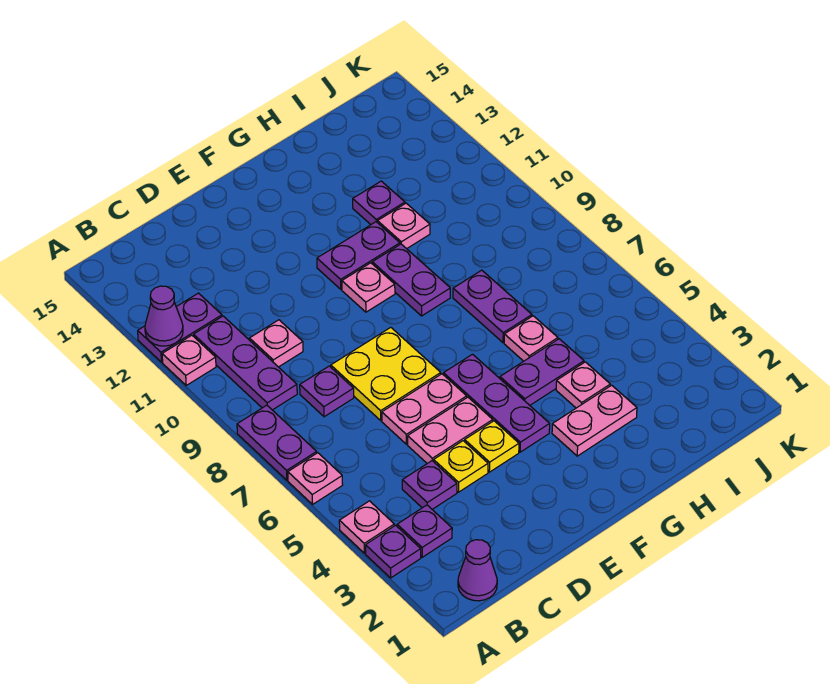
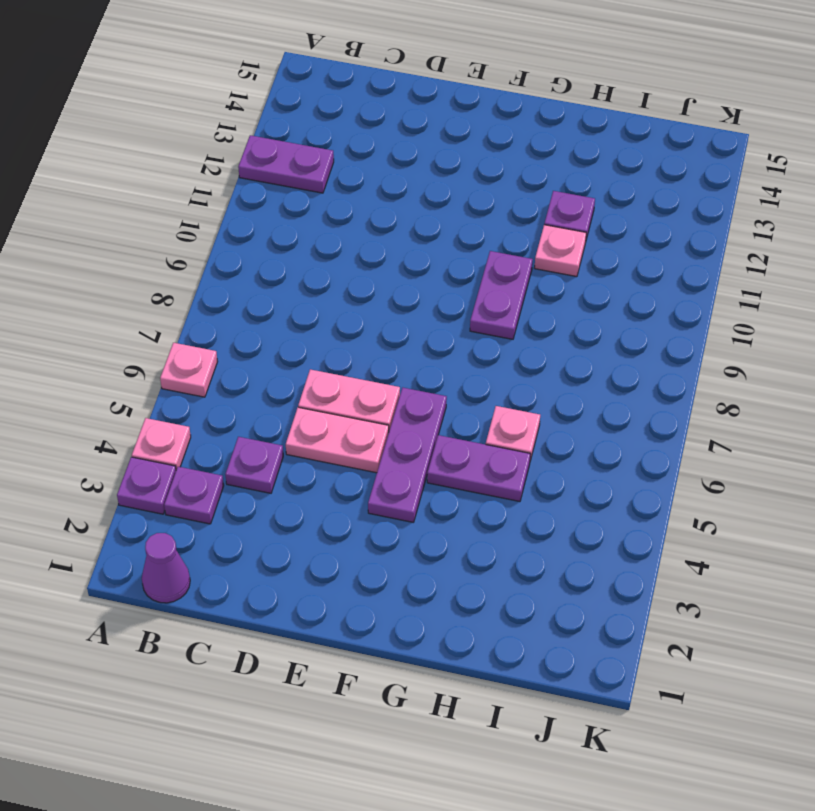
none -> purple 1x2 plate [237,405,317,480]
none -> pink 1x1 plate [162,335,216,385]
none -> purple 1x3 plate [194,316,297,410]

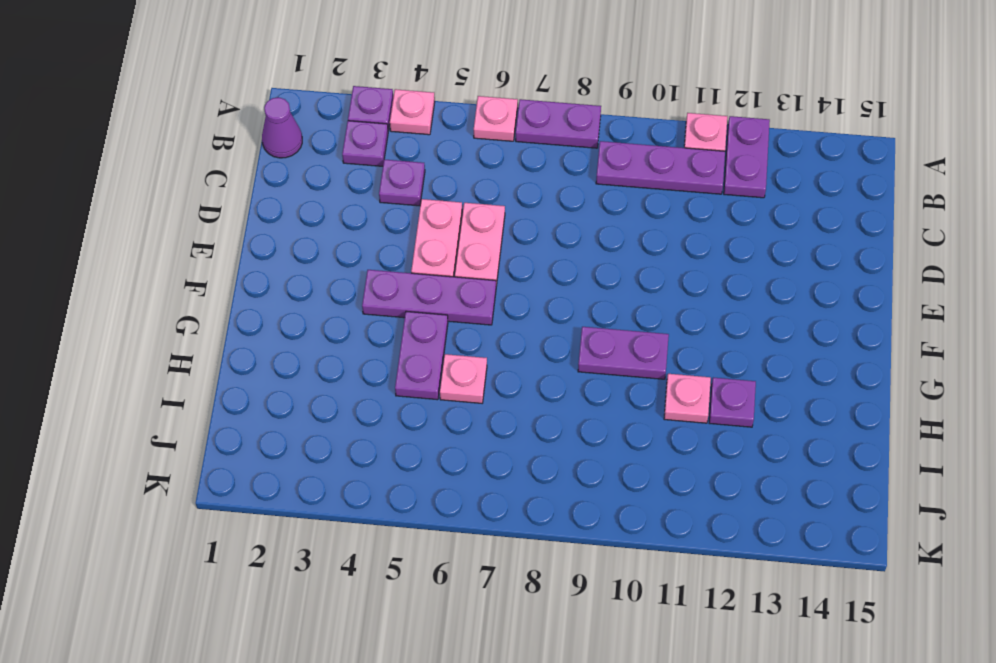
none -> purple 1x1 plate [300,366,354,417]
none -> pink 1x1 plate [250,320,303,367]
none -> yellow 1x1 plate [434,441,488,492]

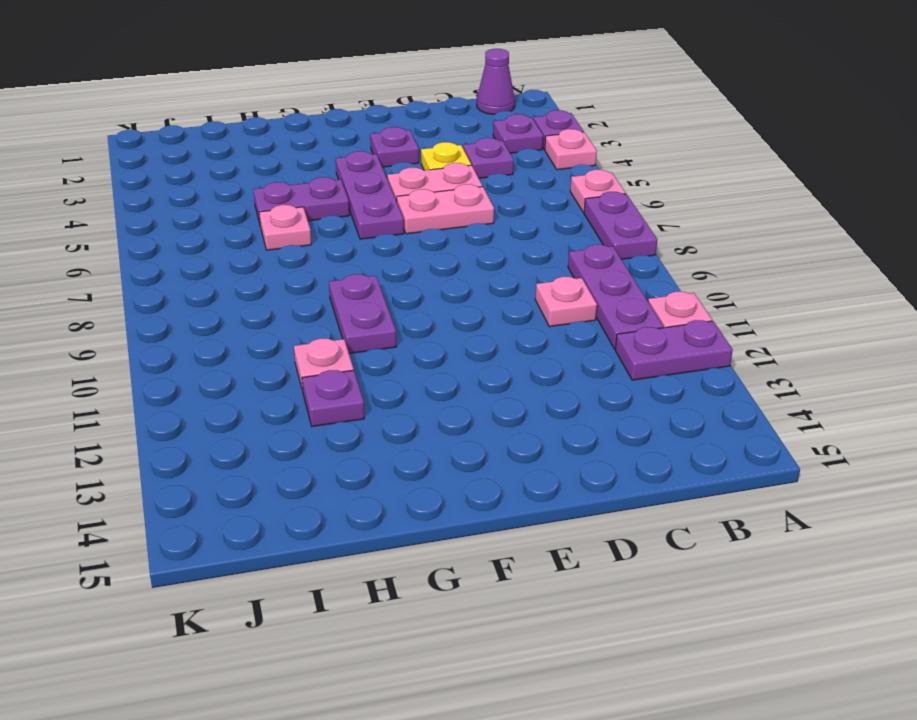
purple 1x1 plate [370,127,419,167] -> purple 1x1 plate moved to [300,366,354,417]
none -> yellow 2x2 plate [331,327,441,420]
none -> yellow 1x1 plate [465,421,519,472]
none -> pink 1x1 plate [342,263,395,312]

